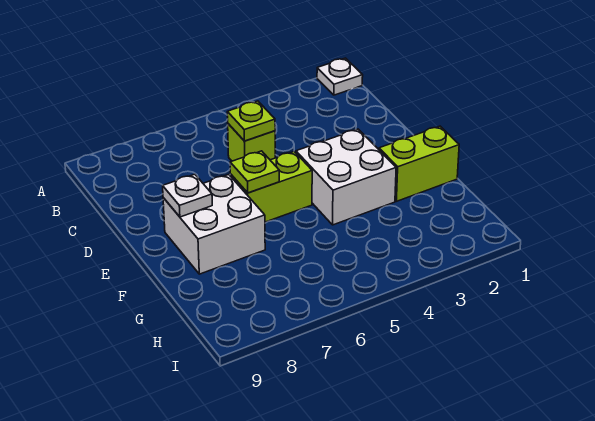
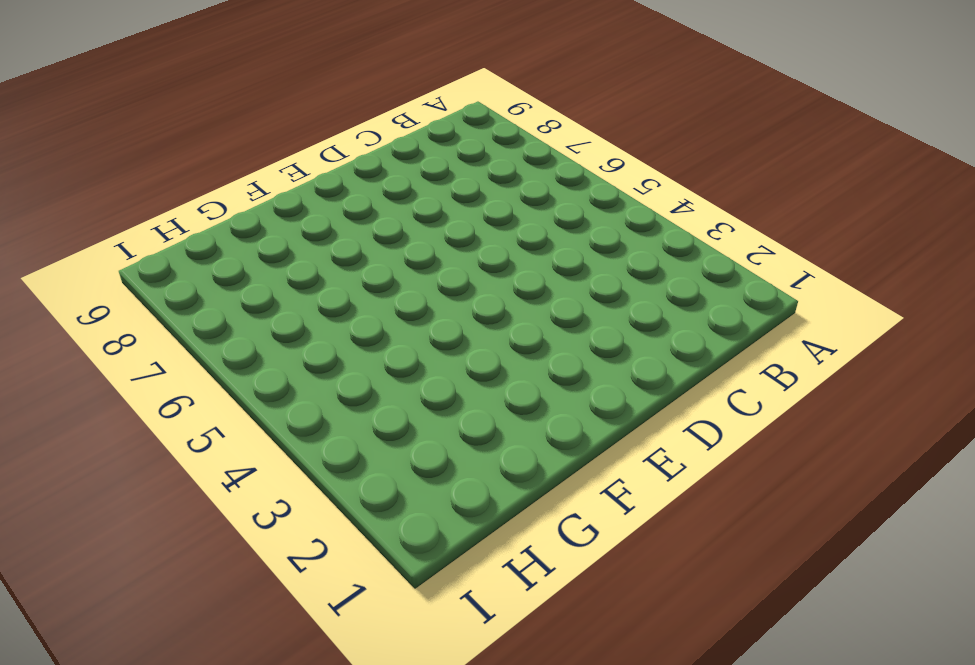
none -> white 1x1 plate [317,58,363,95]
none -> lime 1x1 brick [228,124,275,161]

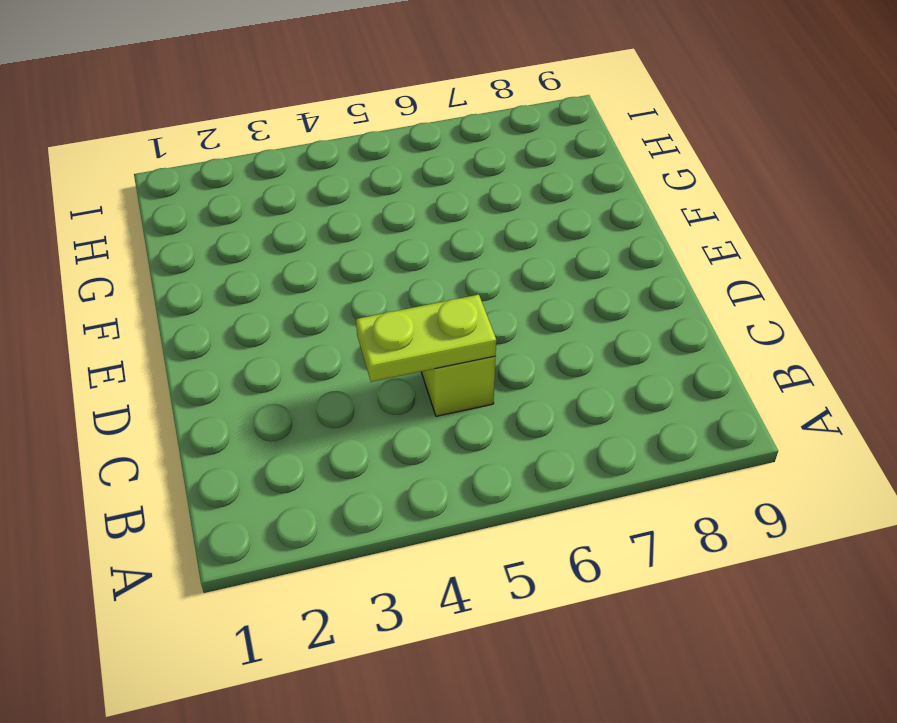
lime 1x2 plate [356,295,496,382] -> lime 1x1 plate [227,101,275,141]
none -> white 1x1 plate [317,58,363,95]
none -> white 2x2 brick [296,129,396,225]

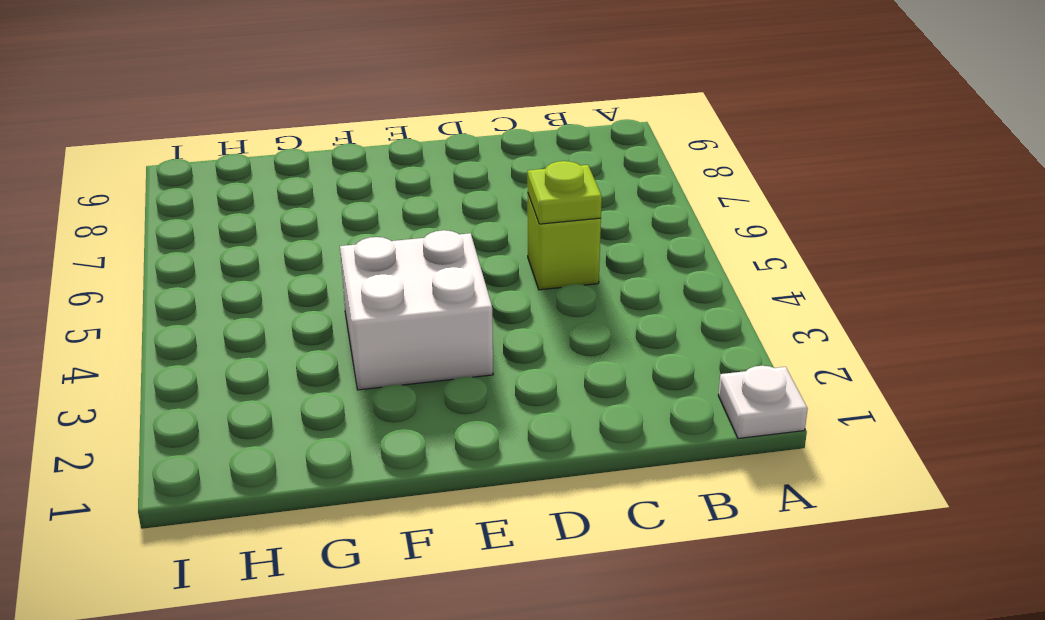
none -> lime 1x2 brick [230,152,312,222]
none -> white 2x2 brick [163,175,265,274]

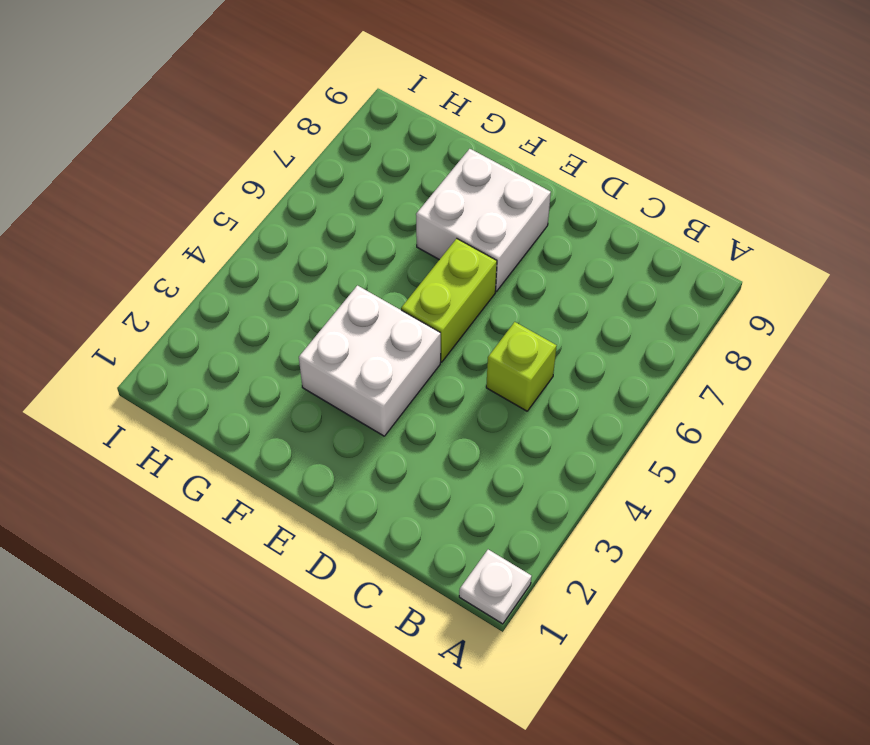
none -> lime 1x2 brick [379,126,459,201]
none -> lime 1x1 plate [227,101,275,141]

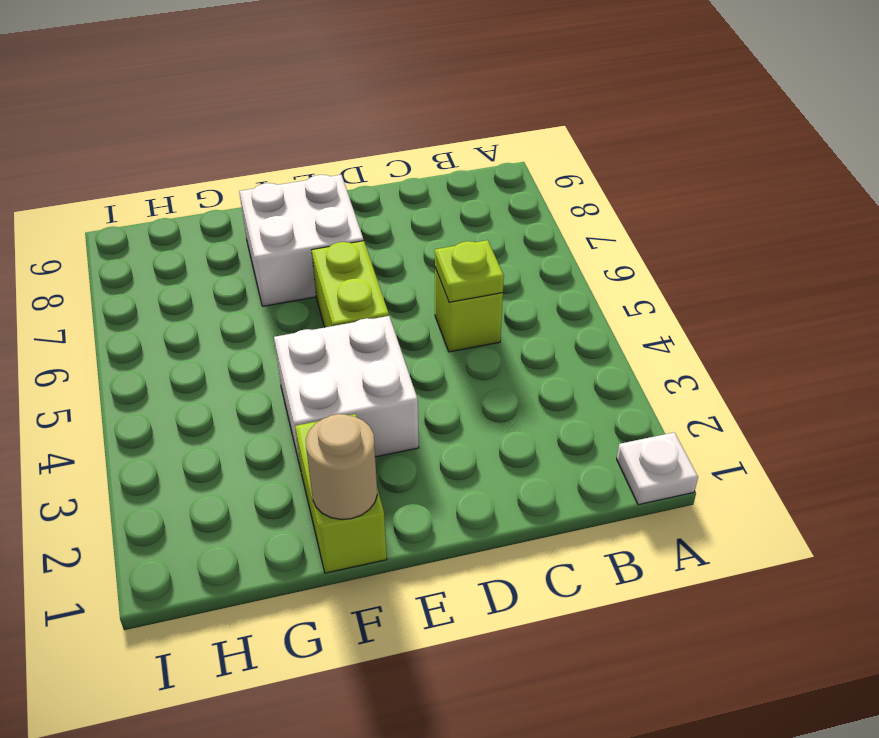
tan 1x1 round brick [306,414,377,520] -> none
none -> lime 1x1 plate [230,151,279,193]
none -> white 1x1 plate [163,174,212,217]

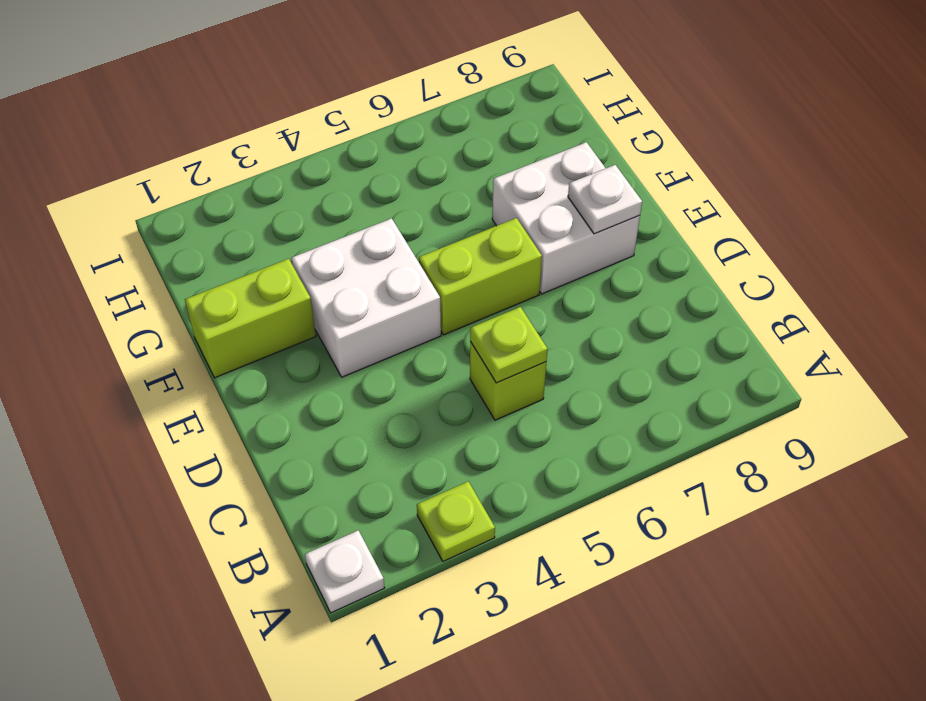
lime 1x1 plate [417,482,495,561] -> lime 1x1 plate moved to [230,151,279,193]

